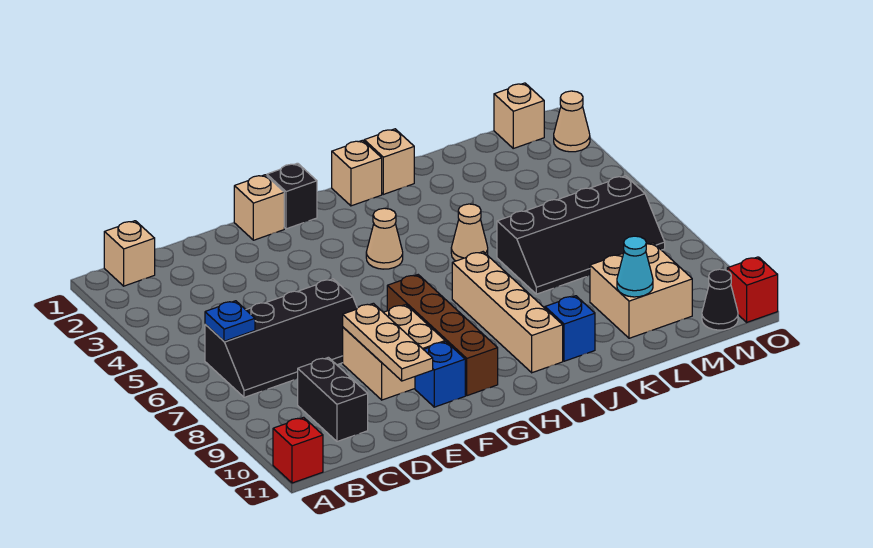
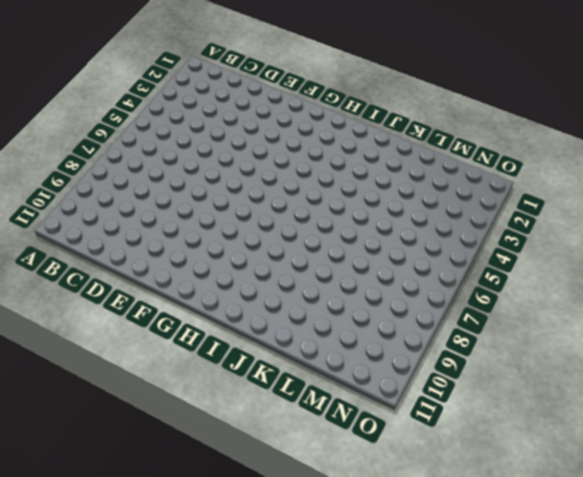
none -> red 1x1 brick [273,417,323,483]
none -> tan 1x1 brick [104,221,155,286]
none -> black 2x4 slope [205,279,357,397]

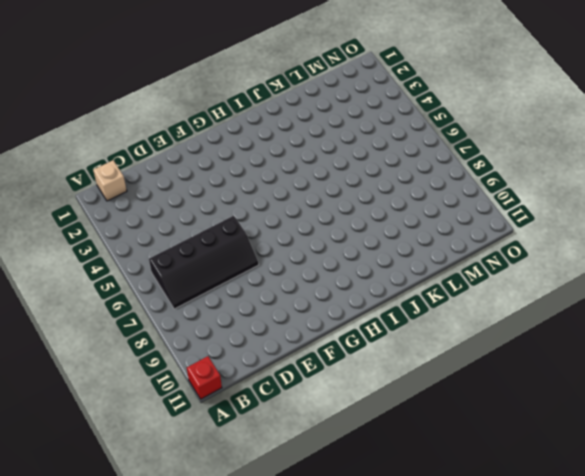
none -> black 1x2 brick [298,357,368,441]
none -> tan 2x2 brick [343,305,445,400]
none -> tan 1x1 brick [234,175,284,240]

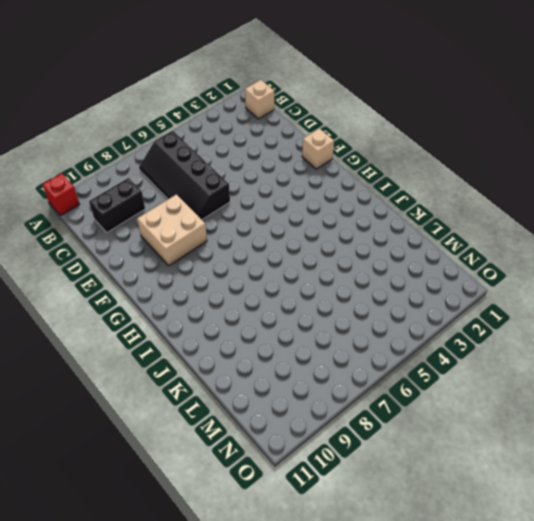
none -> blue 1x1 brick [415,342,465,407]
none -> black 1x1 brick [267,163,317,229]
none -> brown 1x4 brick [387,275,498,396]

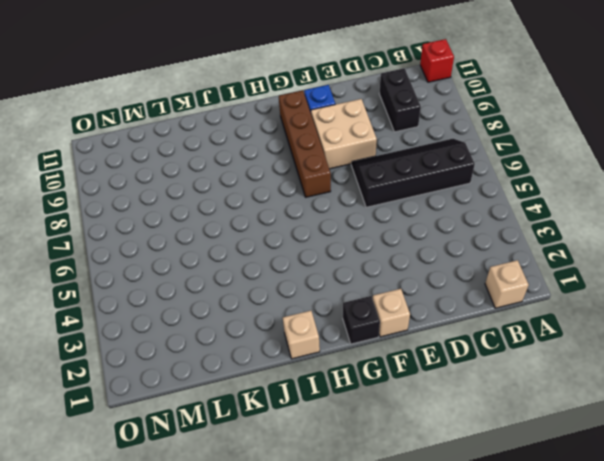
none -> tan 1x1 cone [366,208,403,269]
none -> tan 1x4 brick [452,252,563,373]
none -> tan 1x1 brick [364,129,414,194]

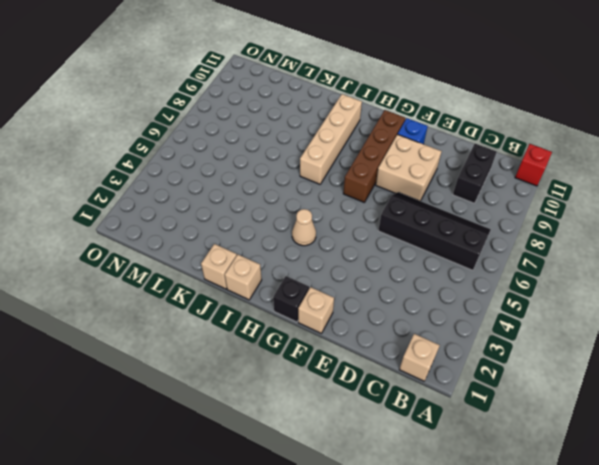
none -> tan 1x1 cone [451,204,488,261]
none -> blue 1x1 brick [545,296,595,361]
none -> black 2x4 slope [497,176,665,294]

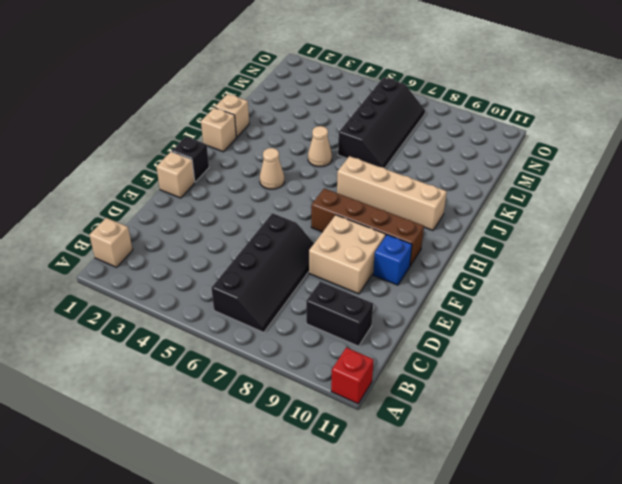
none -> blue 1x1 brick [545,296,595,361]
none -> tan 2x2 brick [590,243,692,338]
none -> tan 1x1 brick [494,83,544,148]

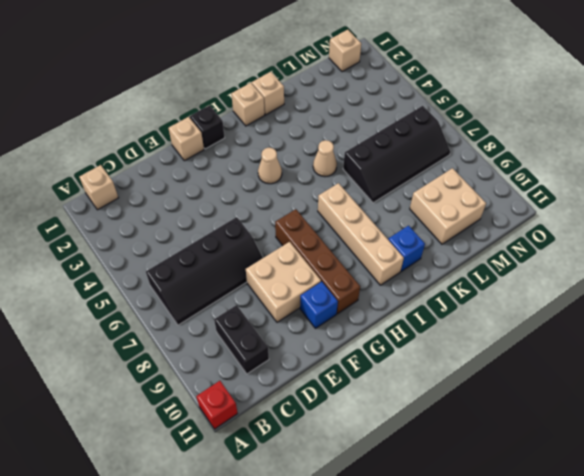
none -> black 1x1 cone [702,269,738,330]
none -> tan 1x1 cone [554,91,590,152]
none -> red 1x1 brick [727,257,778,322]

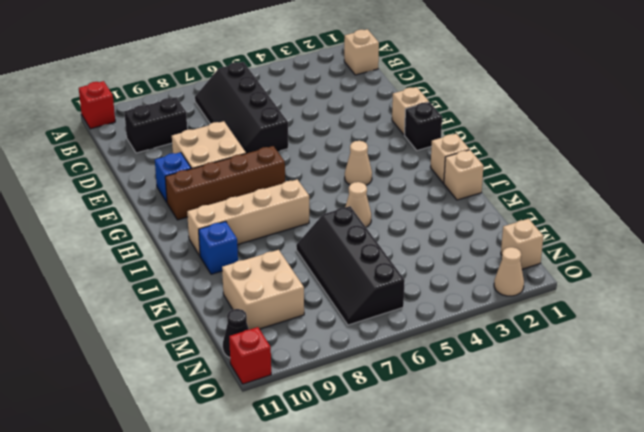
none -> blue 1x1 plate [205,301,255,341]
none -> tan 1x3 plate [343,303,433,381]
none -> cyan 1x1 cone [617,236,653,297]

